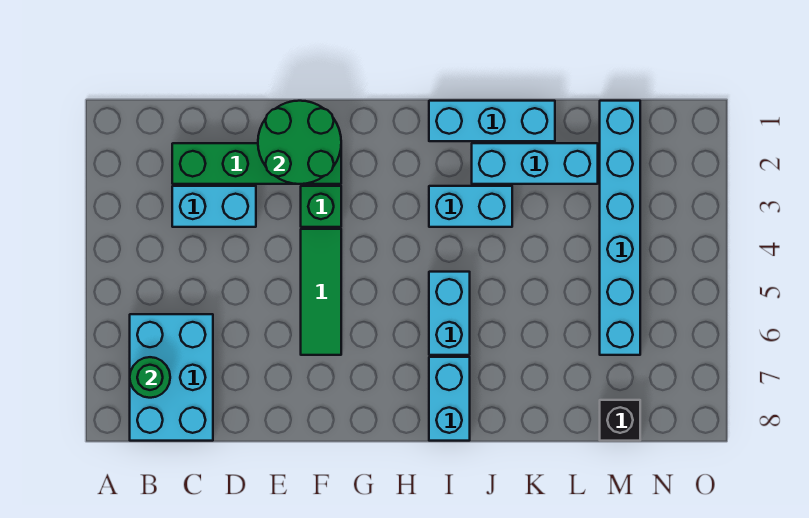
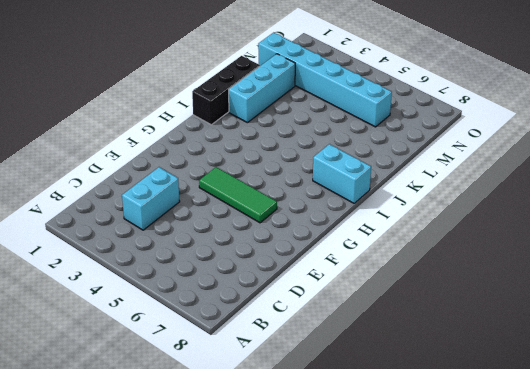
black 1x3 brick [192,56,260,125] -> cyan 1x3 brick [429,101,555,141]
none -> cyan 2x3 brick [130,314,213,441]
none -> green 1x4 brick [172,143,341,184]
none -> green 1x1 brick [301,186,341,227]

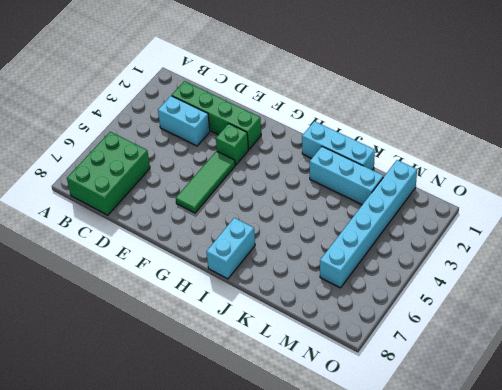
green 2x3 brick [67,132,150,215] -> cyan 2x3 brick [130,314,213,441]
none -> cyan 1x2 brick [429,186,512,227]
none -> cyan 1x2 brick [429,272,470,355]
none -> black 1x1 brick [600,400,640,441]

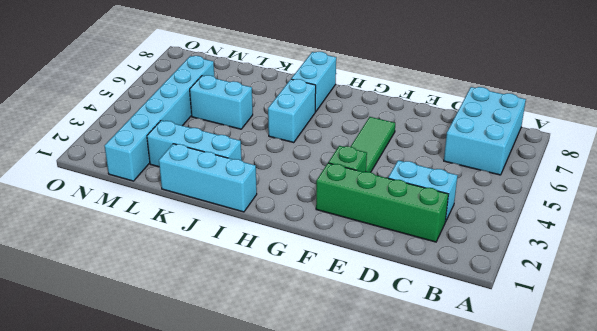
cyan 1x2 brick [190,75,253,129] -> cyan 1x2 brick moved to [429,186,512,227]
none -> black 1x1 brick [600,400,640,441]
none -> green 1x1 round brick [130,357,170,398]
none -> green 2x2 round brick [258,101,341,184]

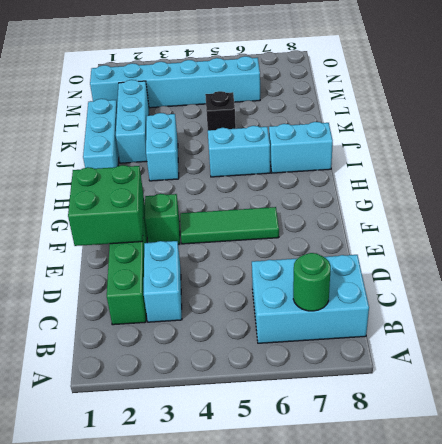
green 2x2 brick [68,165,144,246] -> green 2x2 round brick [258,101,341,184]
black 1x1 brick [205,91,236,130] -> black 1x1 brick moved to [600,400,640,441]

